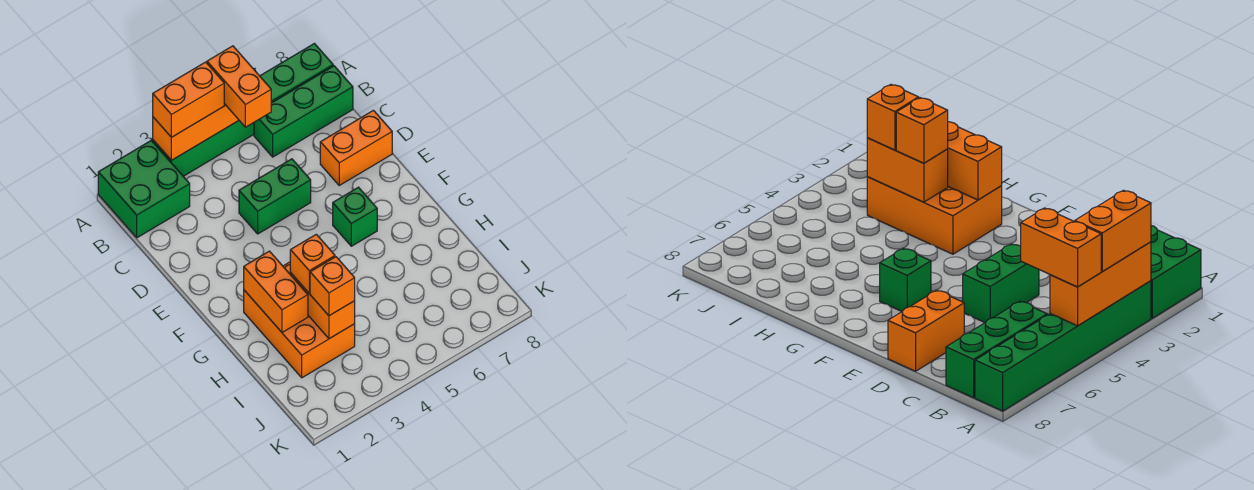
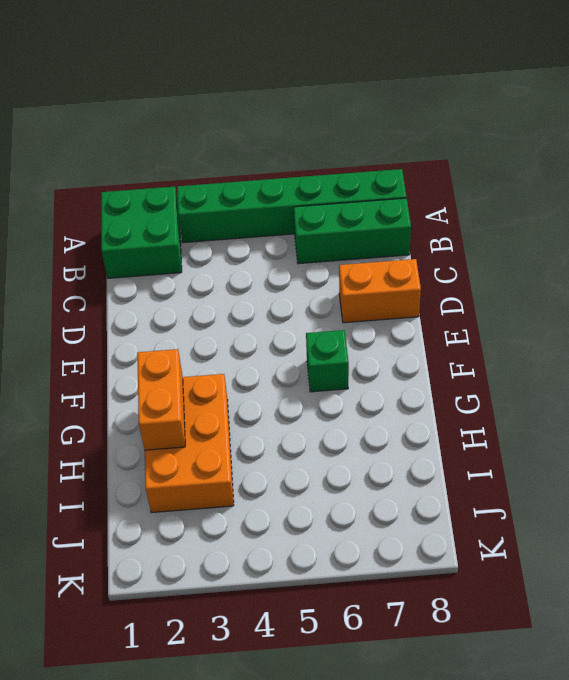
none -> green 1x2 brick [239,159,311,234]
none -> orange 1x3 brick [153,104,239,160]
none -> orange 1x2 brick [290,273,355,339]

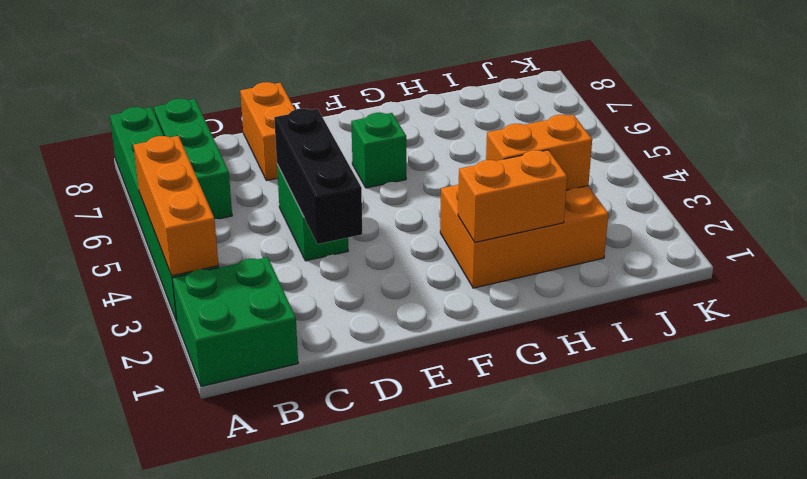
black 1x3 brick [274,108,362,244] -> none
none -> orange 1x2 brick [153,62,224,137]
none -> orange 1x2 brick [207,46,271,127]
none -> orange 1x1 brick [290,234,335,293]

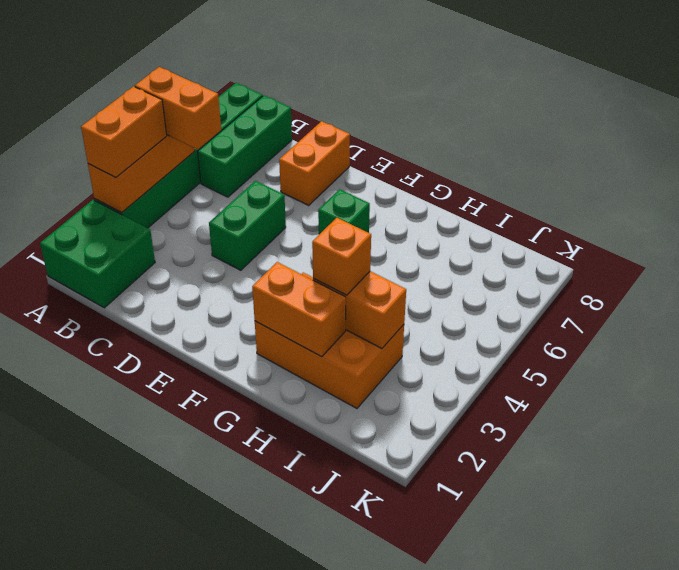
none -> orange 1x1 brick [310,257,355,316]

